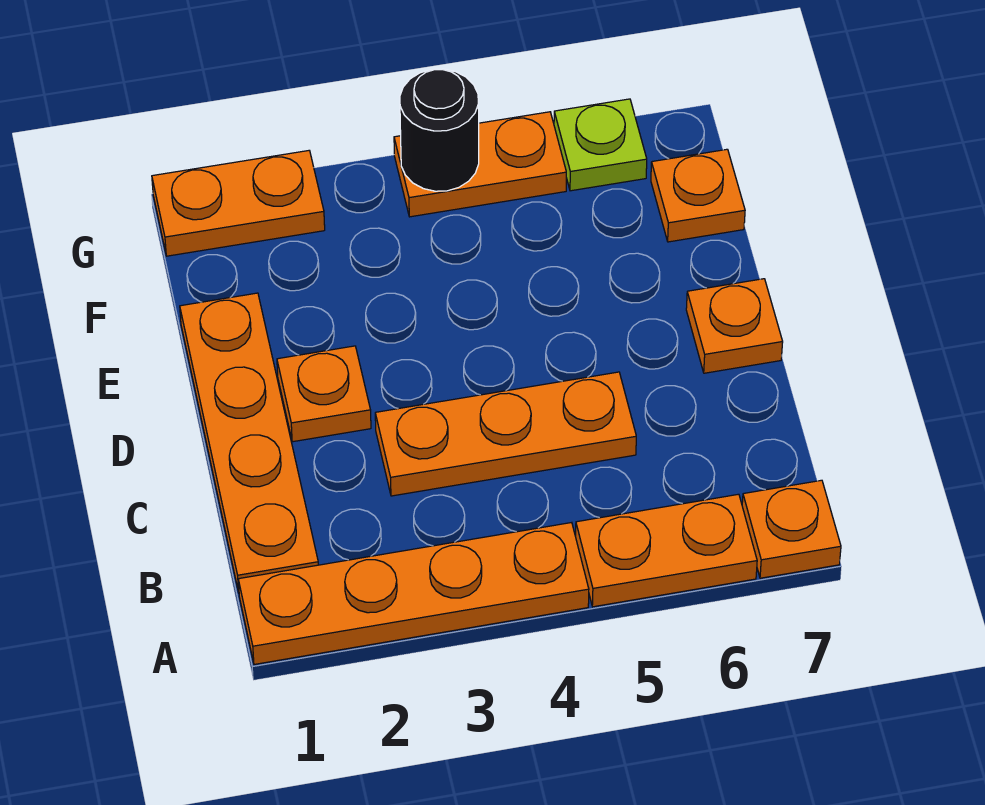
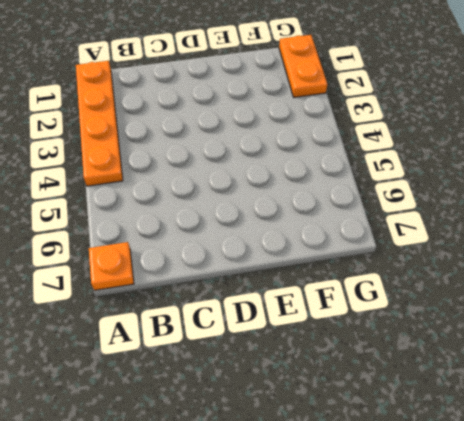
none -> orange 1x2 plate [576,494,757,607]
none -> orange 1x4 plate [180,293,318,592]
none -> orange 1x3 plate [375,372,636,496]

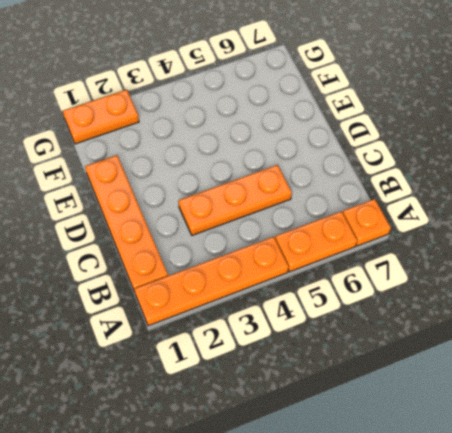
none -> orange 1x1 plate [277,346,371,442]
none -> orange 1x1 plate [686,279,783,373]
none -> orange 1x1 plate [651,149,745,242]

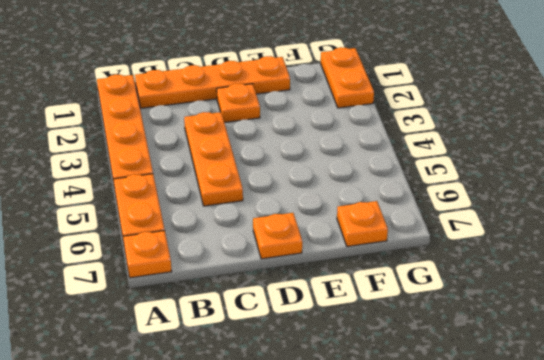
none -> orange 1x2 plate [394,112,566,217]
none -> lime 1x1 plate [554,99,647,191]
none -> black 1x1 round brick [400,69,479,191]

